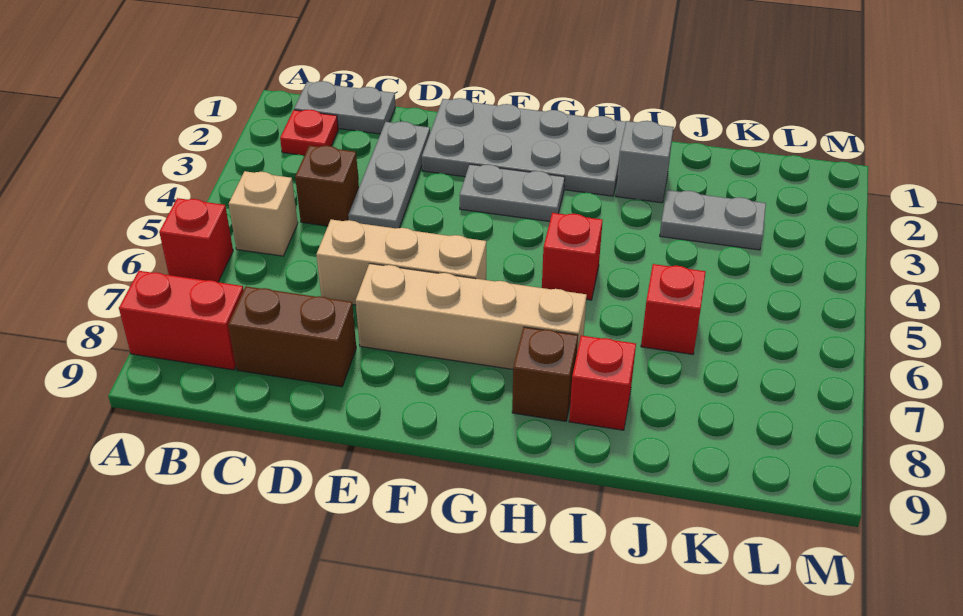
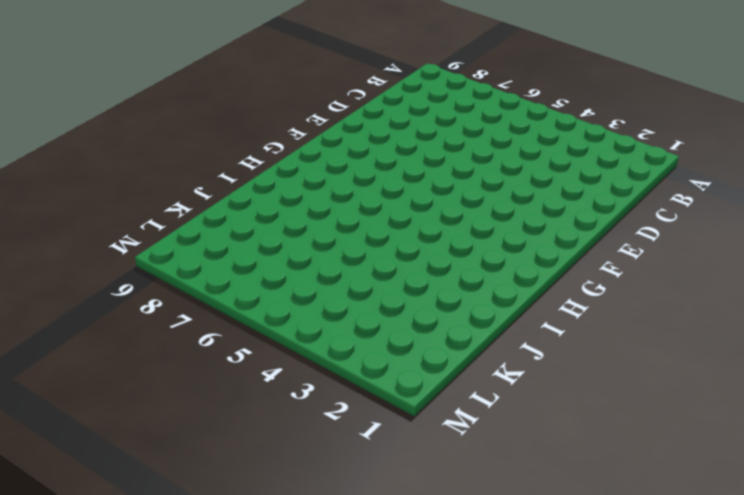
none -> red 1x1 brick [159,198,233,282]
none -> red 1x2 brick [119,271,244,370]
none -> grey 1x2 plate [294,81,395,134]

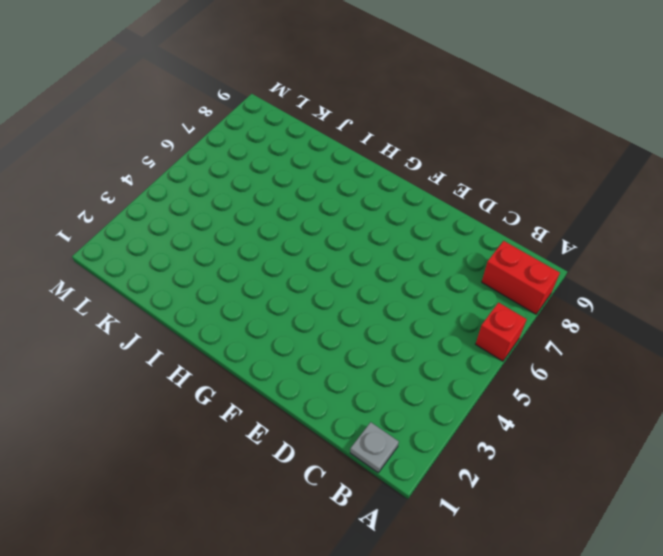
grey 1x1 plate [350,422,399,473] -> grey 1x2 plate [294,81,395,134]
none -> red 1x1 plate [280,110,338,155]
none -> tan 1x1 brick [229,171,298,256]
none -> brown 1x1 brick [295,145,359,226]

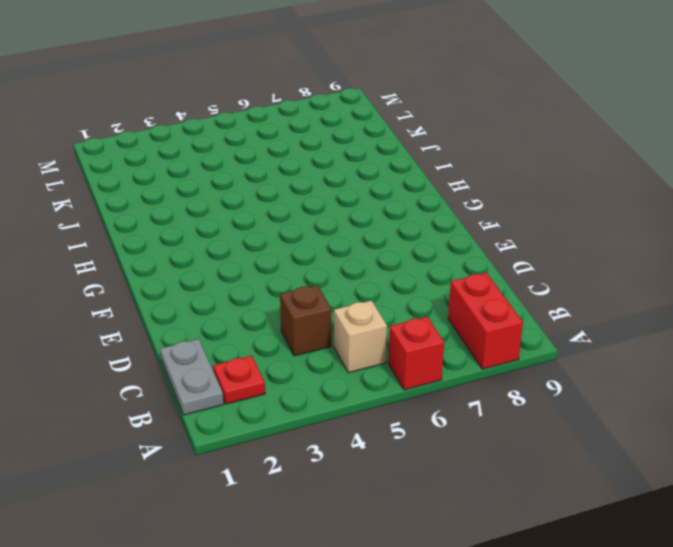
none -> brown 1x2 brick [228,286,356,387]
none -> grey 1x3 plate [348,121,430,228]
none -> tan 1x3 brick [316,220,487,305]

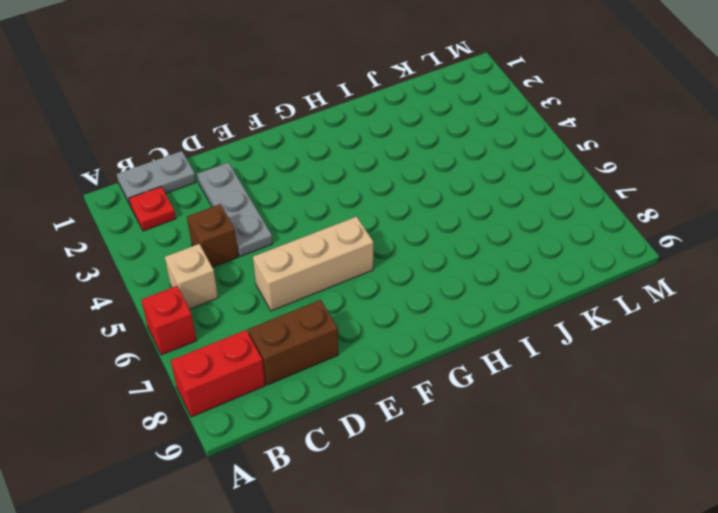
none -> grey 2x4 plate [422,98,626,196]
none -> tan 1x4 brick [356,264,587,369]
none -> grey 1x2 plate [460,164,565,222]

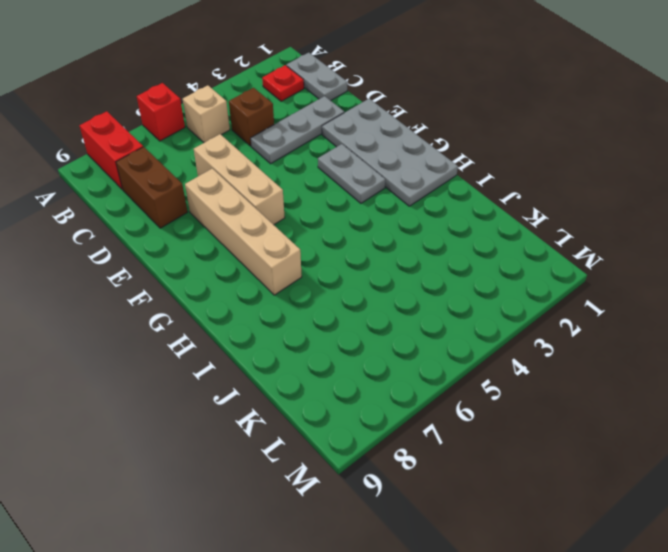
none -> red 1x1 brick [542,213,603,300]
none -> brown 1x1 brick [512,327,578,421]
none -> grey 1x1 brick [616,121,674,203]

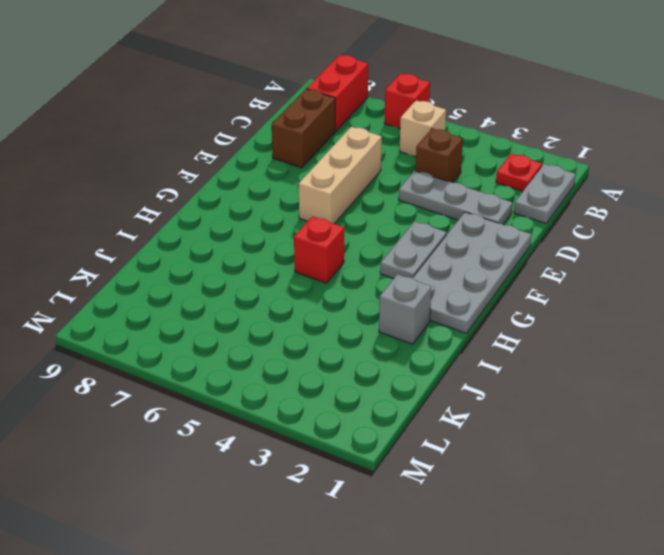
none -> tan 1x4 brick [356,264,587,369]
none -> brown 1x1 brick [512,327,578,421]
none -> red 1x1 brick [569,335,636,430]

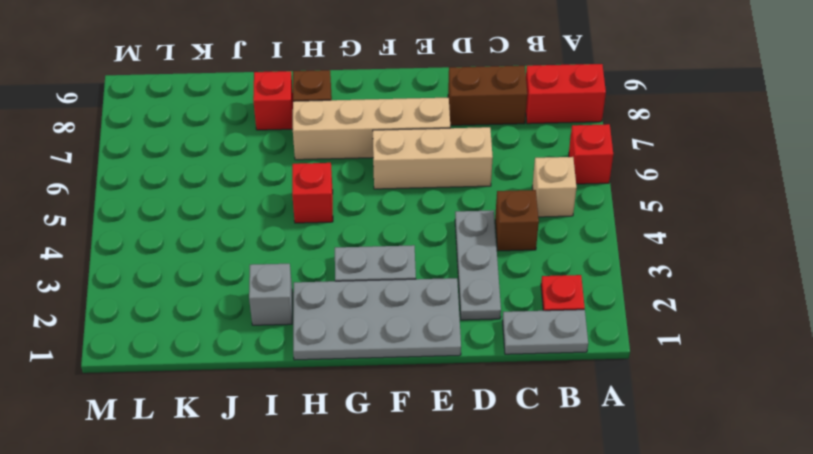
none -> grey 1x2 plate [660,190,766,250]
none -> red 1x1 brick [641,264,706,354]

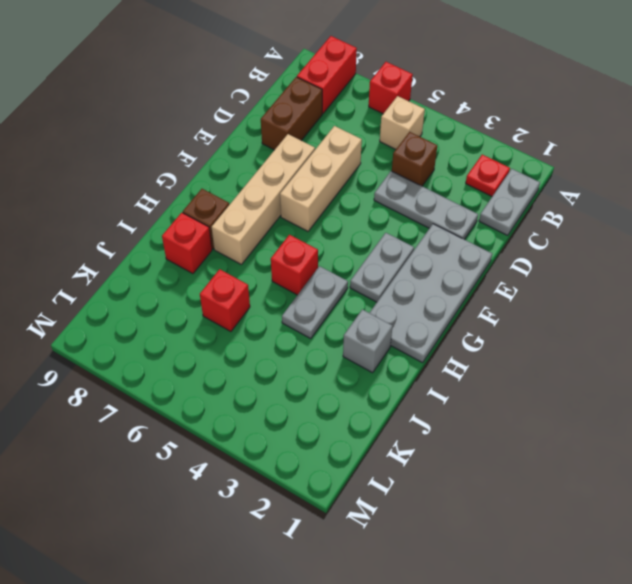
grey 1x2 plate [282,266,348,339] -> grey 1x2 plate moved to [660,190,766,250]

